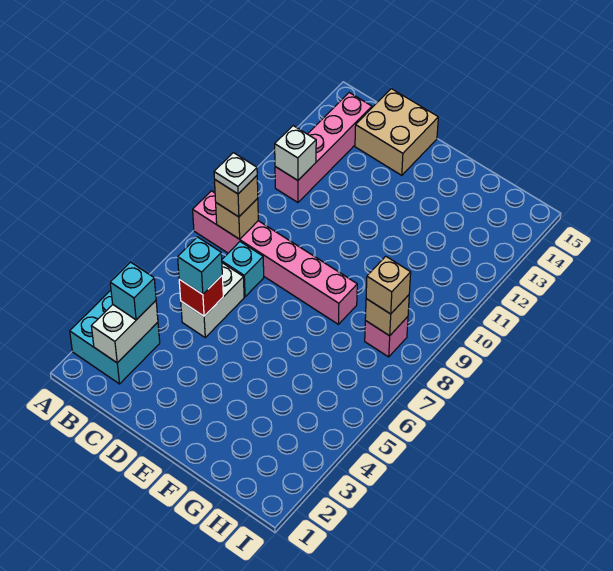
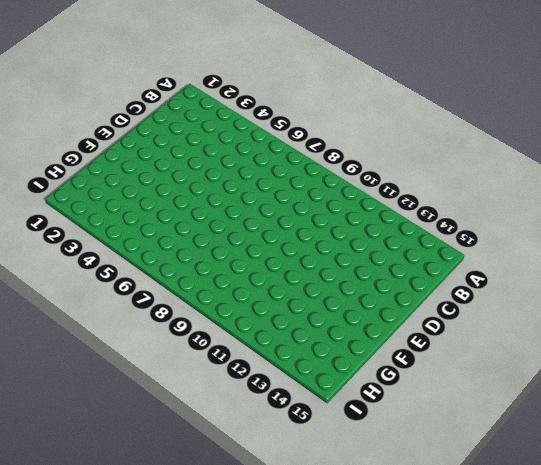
none -> cyan 2x2 brick [70,291,160,384]
none -> pink 1x6 brick [193,191,357,324]
none -> pink 1x4 brick [275,93,372,202]

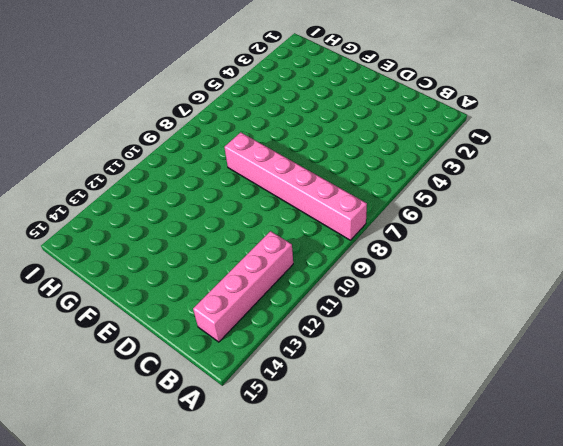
none -> cyan 2x2 brick [70,291,160,384]
none -> white 1x2 brick [181,263,244,337]
none -> cyan 1x1 brick [222,242,264,297]

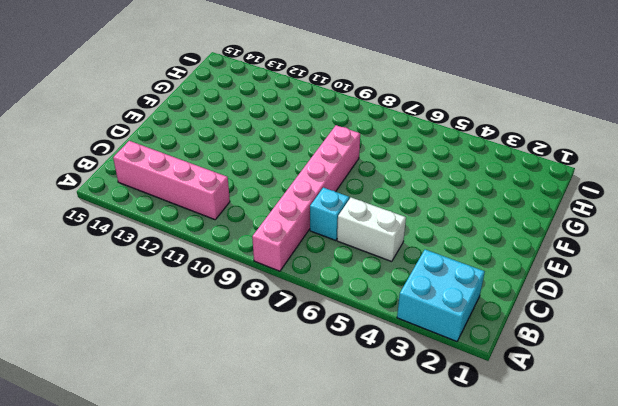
none -> tan 2x2 brick [355,89,438,175]
none -> pink 1x1 brick [365,317,408,357]
none -> white 1x2 brick [91,301,158,363]

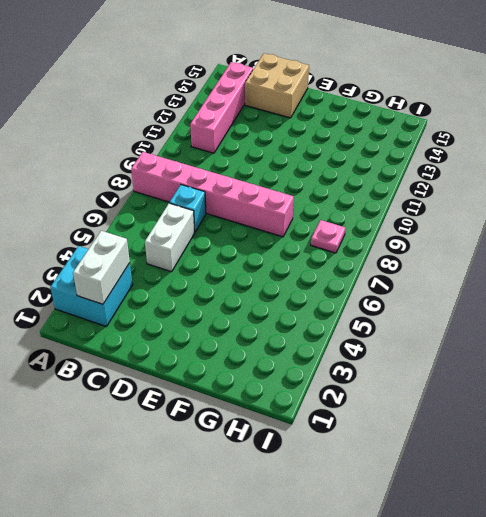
pink 1x1 plate [311,220,345,253] -> pink 1x1 brick [365,317,408,357]
none -> tan 1x1 brick [216,198,258,239]
none -> white 1x1 brick [275,126,316,180]
none -> red 1x1 brick [179,276,223,316]

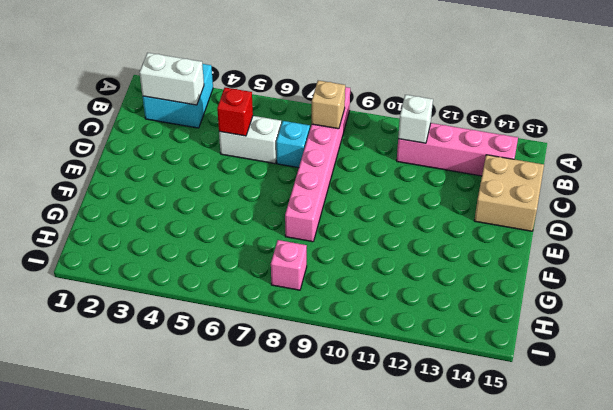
none -> tan 1x1 brick [365,295,409,336]
none -> cyan 1x1 brick [110,262,156,320]
none -> tan 1x1 brick [214,176,258,217]

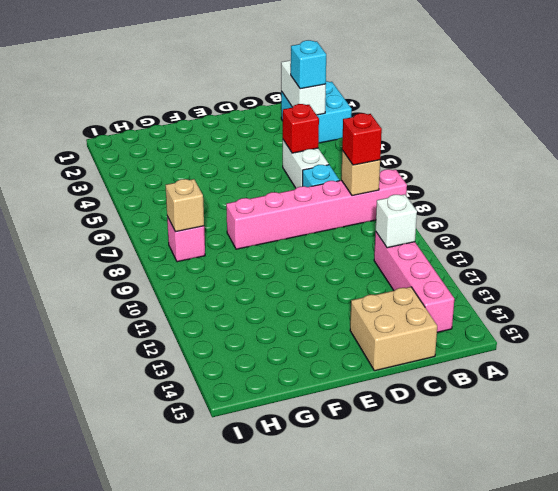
red 1x1 brick [342,113,382,165] -> tan 1x1 brick [214,176,258,217]
none -> cyan 1x1 brick [178,237,222,294]
none -> tan 1x1 brick [366,256,411,314]
none -> white 1x1 plate [214,153,257,194]

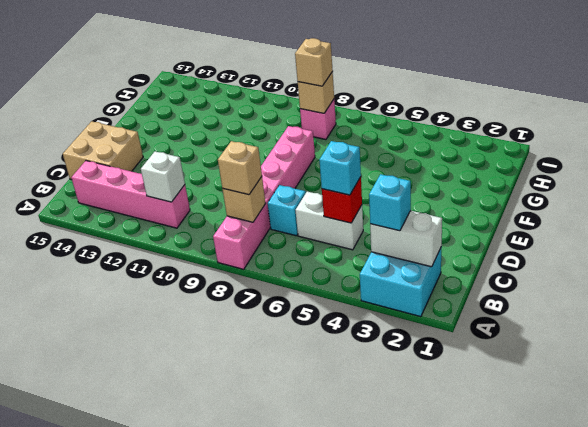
none -> white 1x1 plate [214,153,257,194]

